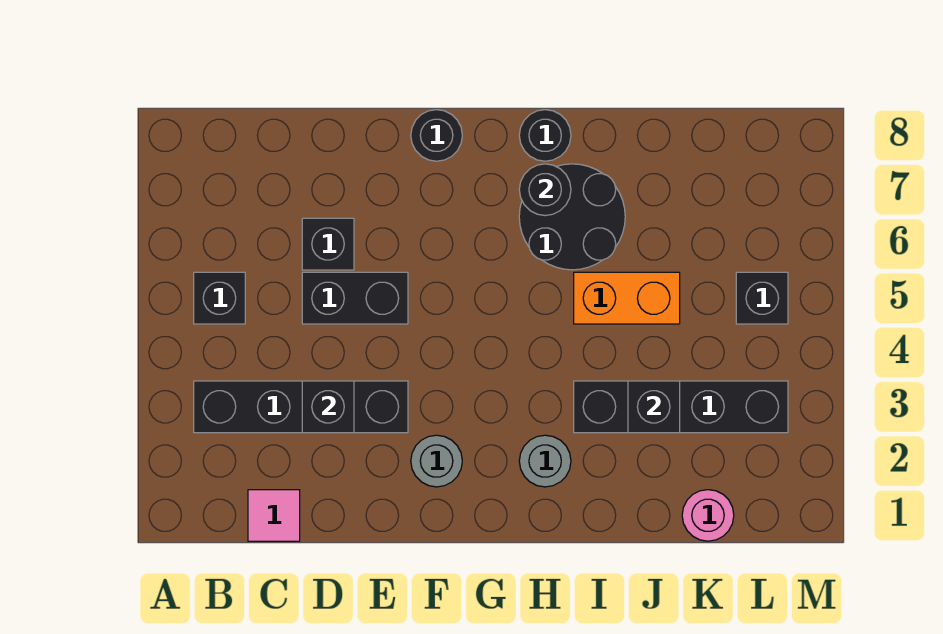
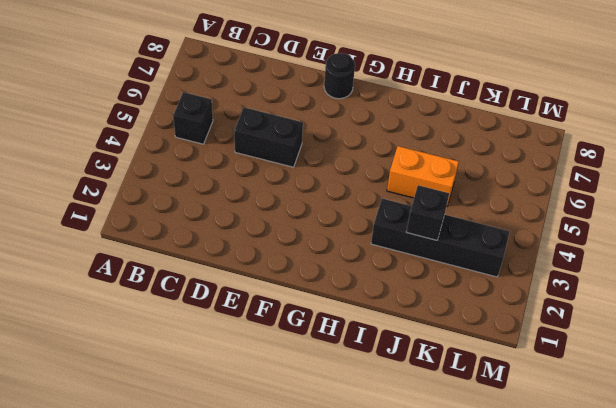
none -> black 1x4 brick [194,381,408,433]
none -> pink 1x1 tile [248,490,300,541]
none -> black 1x1 brick [302,218,354,270]

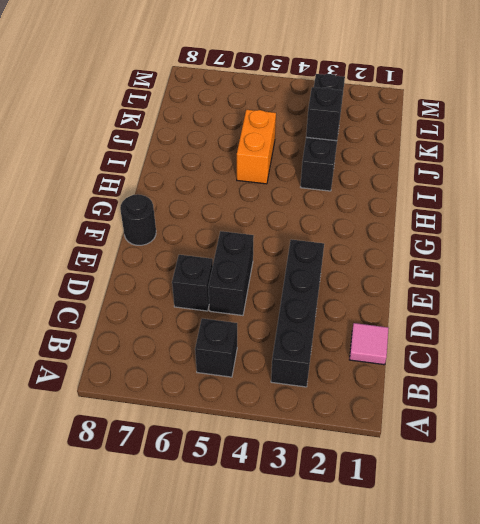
none -> grey 1x1 round brick [411,435,462,487]
none -> grey 1x1 round brick [519,435,571,487]
none -> black 2x2 round brick [519,164,625,270]

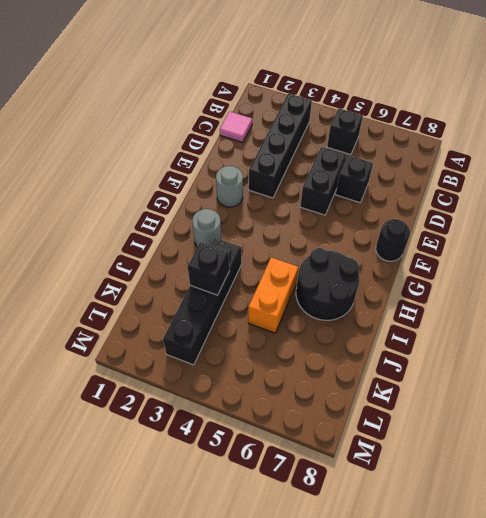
none -> black 1x1 round brick [519,110,571,161]
none -> pink 1x1 round brick [682,490,734,541]
none -> black 1x1 brick [736,272,788,324]

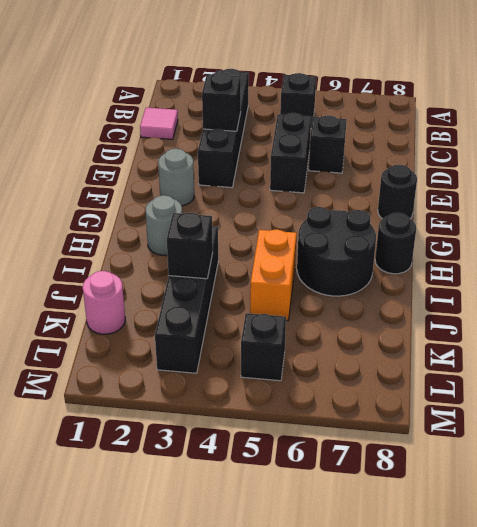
none -> black 1x1 round brick [519,164,571,216]

